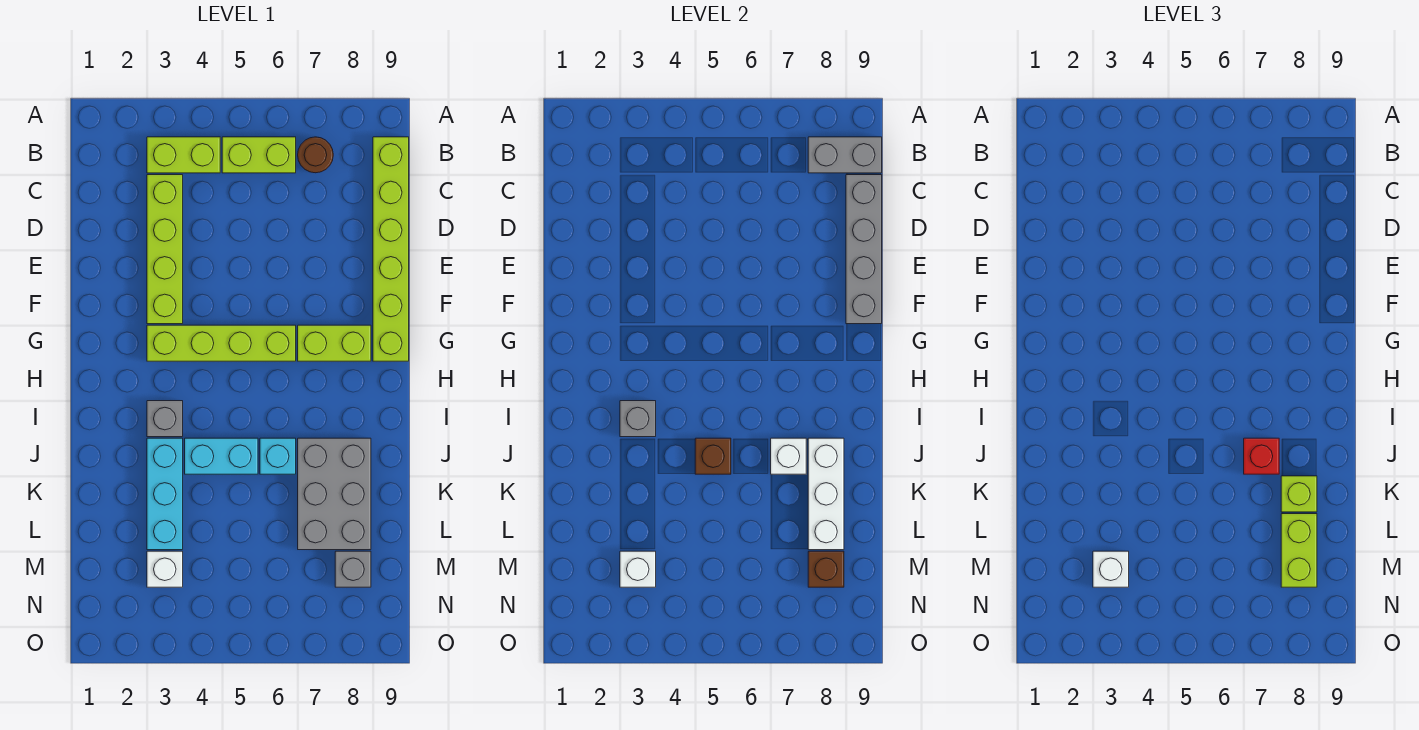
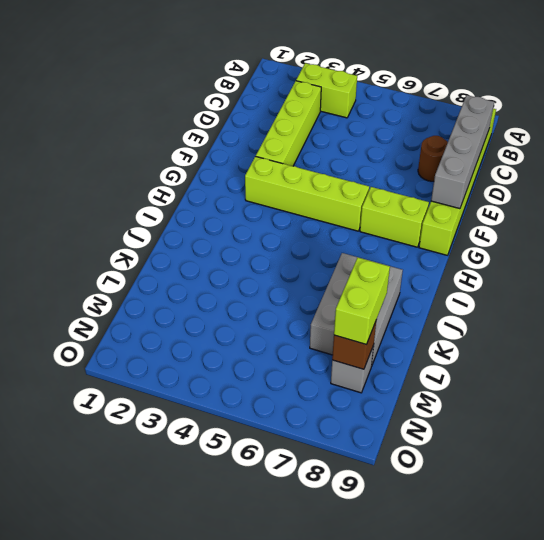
brown 1x1 round brick [418,136,448,181] -> brown 1x1 round brick moved to [298,137,333,173]
none -> lime 1x2 brick [222,137,296,173]
none -> grey 1x1 brick [147,401,183,437]
none -> cyan 1x3 brick [147,438,183,550]

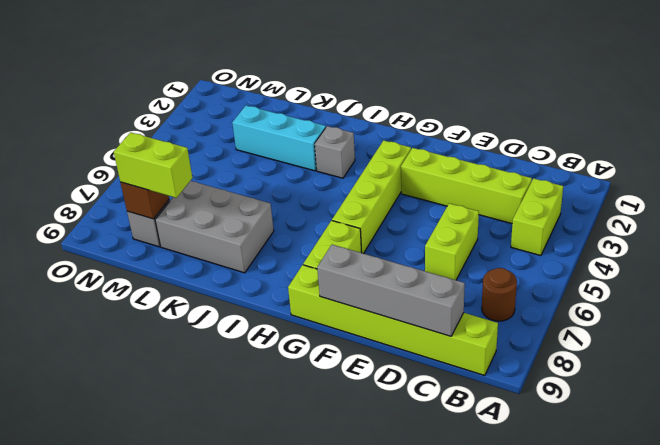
lime 1x2 brick [425,203,479,280] -> lime 1x2 brick moved to [222,137,296,173]
none -> cyan 1x2 brick [185,438,258,474]
none -> cyan 1x1 brick [260,438,296,474]
none -> white 1x1 brick [147,551,183,587]

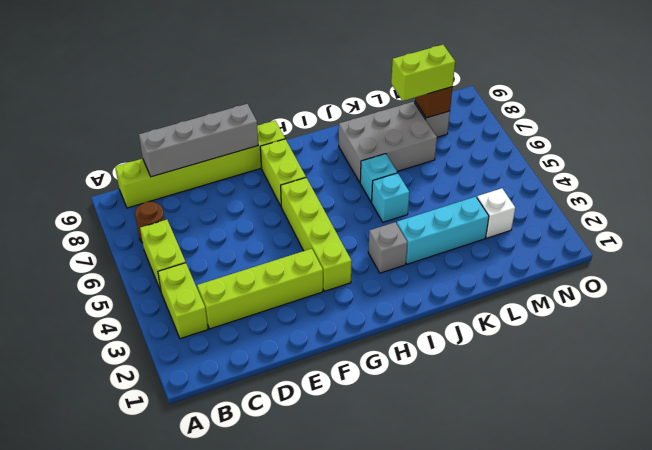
cyan 1x1 brick [372,173,409,222] -> cyan 1x2 brick [185,438,258,474]
none -> grey 1x2 brick [808,137,882,173]
none -> grey 1x1 brick [620,401,656,437]
none -> brown 1x1 brick [695,438,731,474]

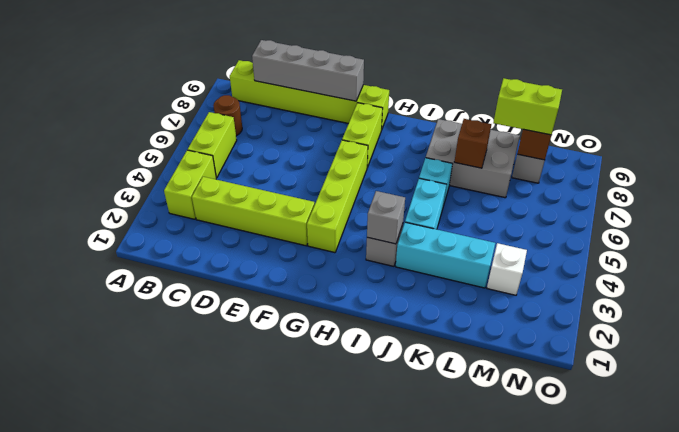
brown 1x1 brick [454,119,491,168] -> brown 1x1 brick moved to [695,438,731,474]
none -> grey 1x2 brick [808,137,882,173]
none -> white 1x1 brick [771,438,806,474]
none -> white 1x3 brick [808,438,844,550]

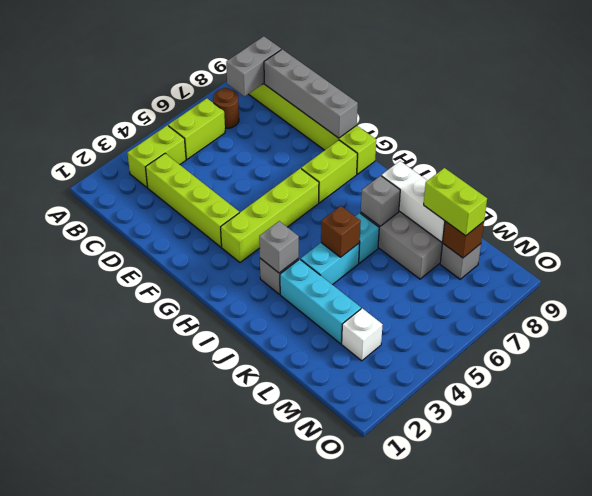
grey 1x1 brick [361,176,400,226] -> white 1x1 brick [771,438,806,474]
none -> white 1x1 brick [620,551,656,587]
none -> red 1x1 brick [1244,438,1279,474]
none -> lime 1x1 brick [1281,476,1317,512]

